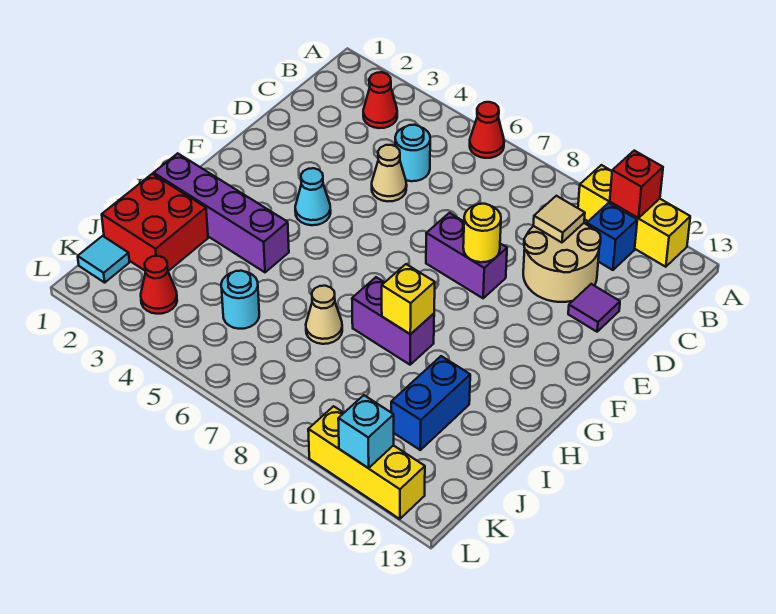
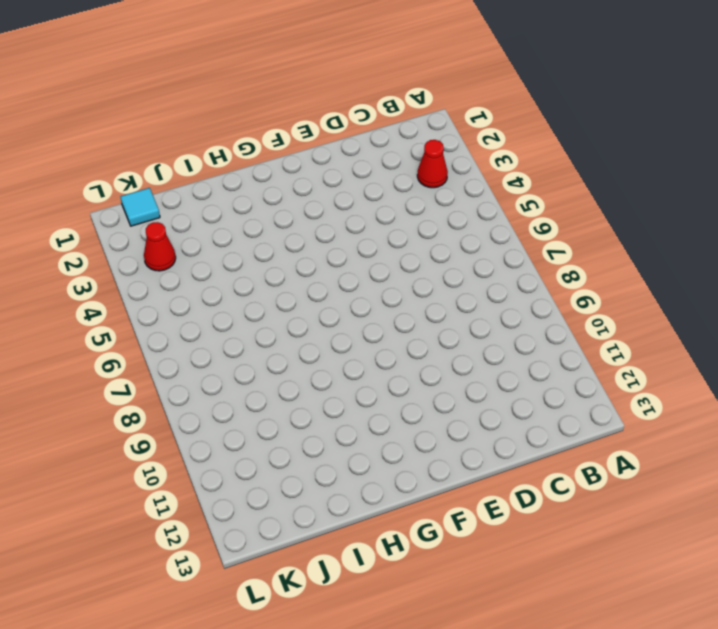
none -> red 1x1 cone [470,102,504,158]
none -> yellow 1x3 brick [578,165,690,267]
none -> blue 1x1 brick [587,203,637,270]

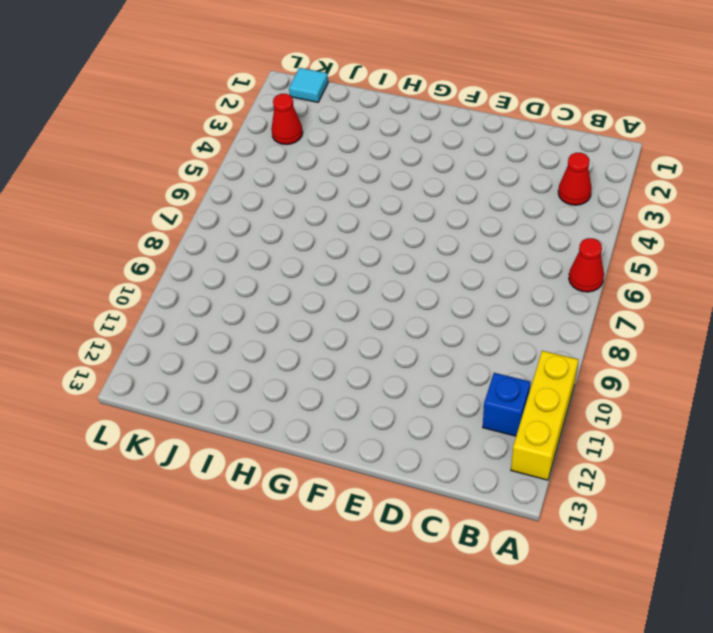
none -> cyan 1x1 round brick [395,125,430,181]
none -> tan 2x2 round brick [523,223,601,302]
none -> tan 1x1 cone [372,145,407,201]

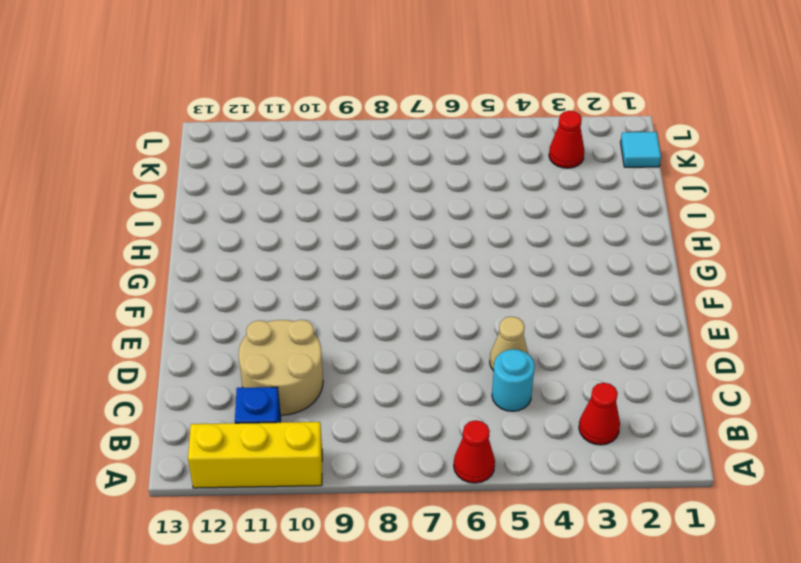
none -> purple 1x1 tile [568,284,620,332]
none -> purple 1x2 brick [426,213,507,298]
none -> cyan 1x1 cone [295,168,331,225]

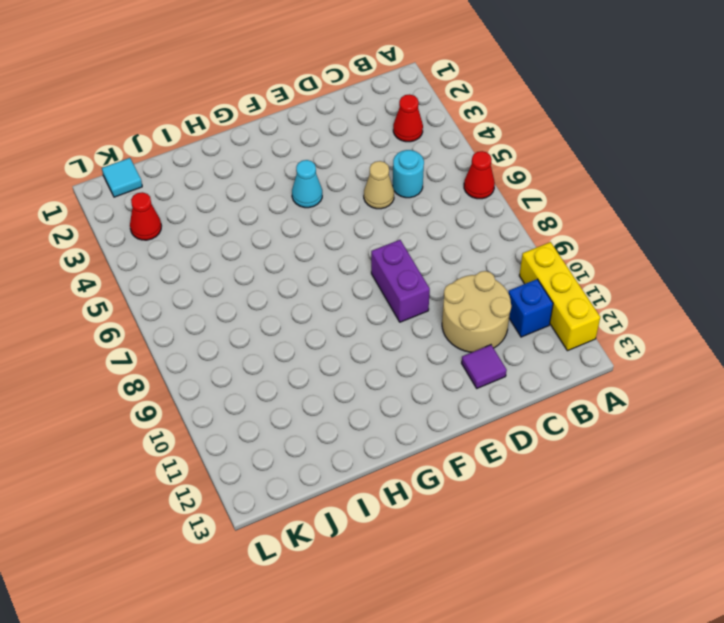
none -> purple 1x4 brick [154,153,289,272]
none -> purple 1x2 brick [352,277,434,365]
none -> red 2x2 brick [102,174,208,271]

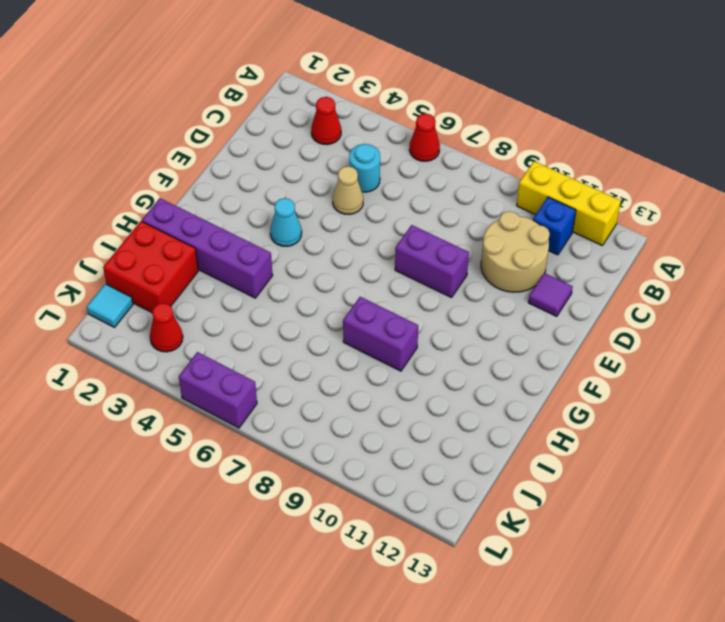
purple 1x2 brick [179,352,257,428] -> none
none -> tan 1x1 cone [306,286,342,344]
none -> blue 1x2 brick [391,356,470,450]
none -> cyan 1x1 round brick [221,271,259,329]

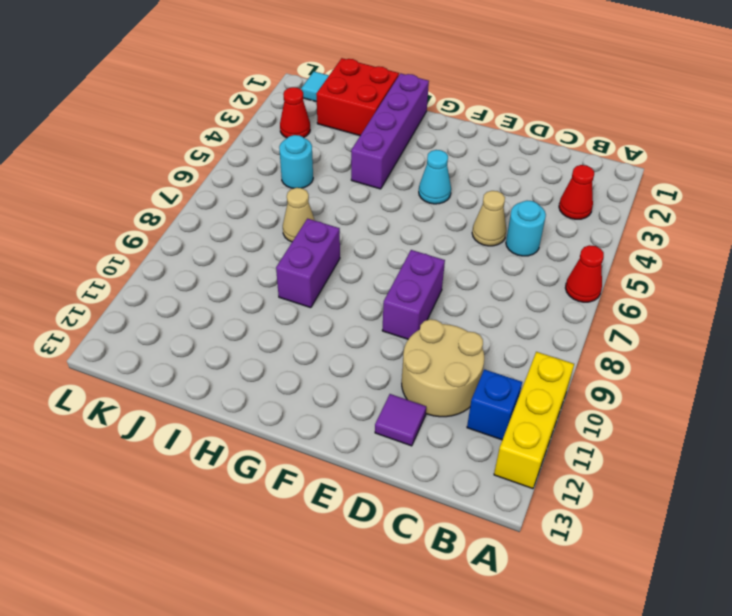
none -> blue 1x2 brick [391,356,470,450]
none -> yellow 1x3 brick [308,406,425,519]
none -> red 1x1 brick [610,151,663,218]

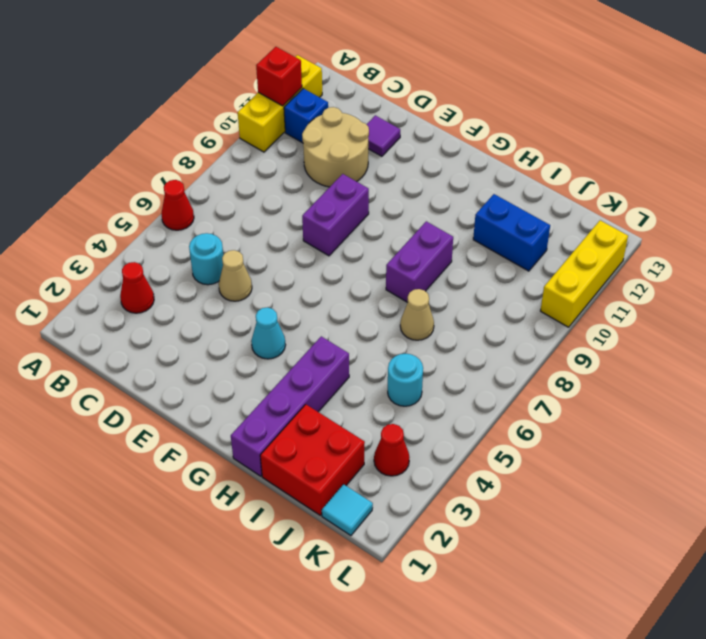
none -> tan 1x1 tile [533,196,585,243]
none -> yellow 1x1 round brick [463,204,501,262]
none -> yellow 1x1 brick [382,264,435,334]

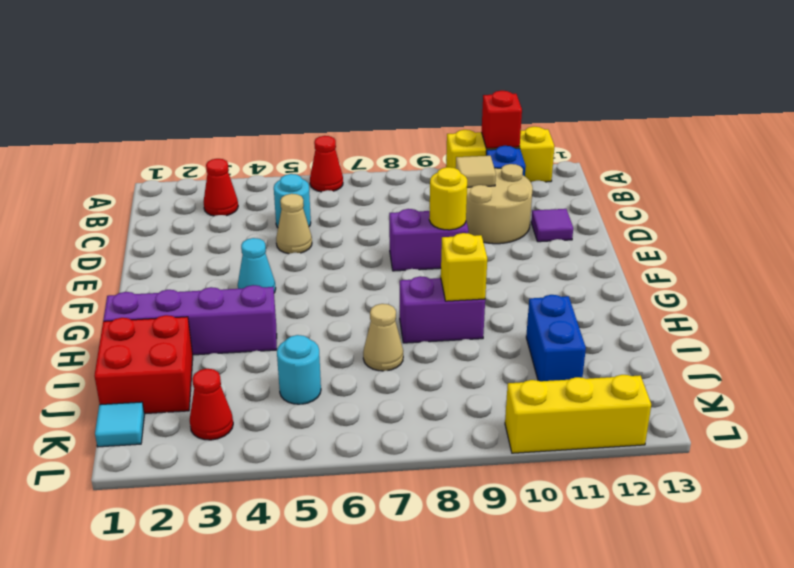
none -> cyan 1x1 brick [338,395,394,468]

